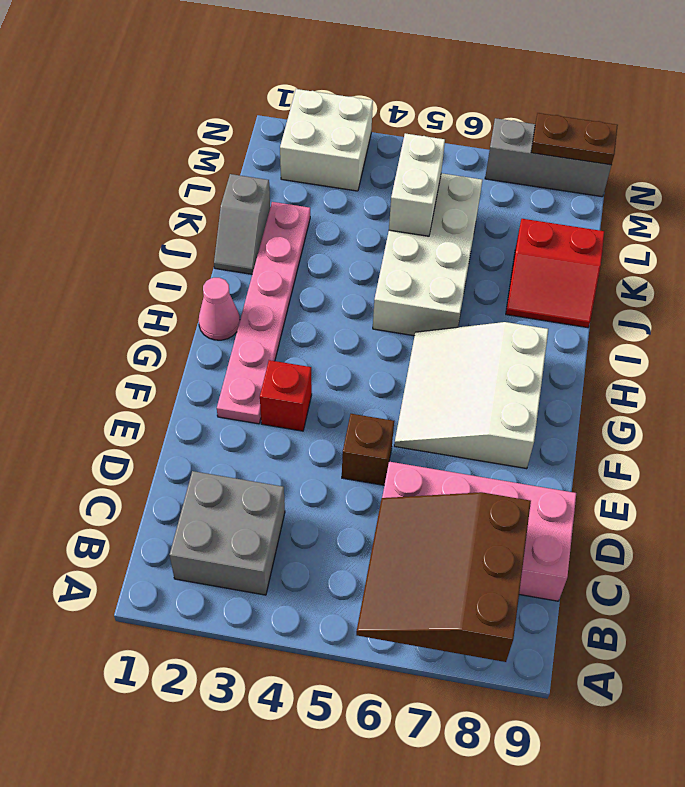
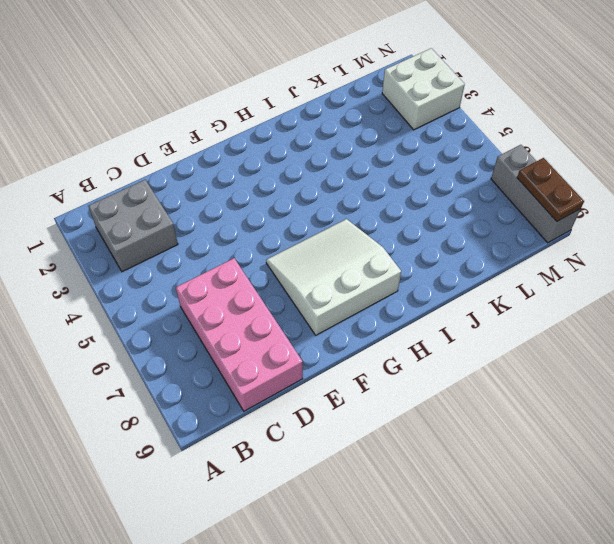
none -> brown 1x1 brick [342,414,394,485]
none -> pink 1x6 plate [217,202,310,424]
none -> red 1x1 brick [260,360,312,431]

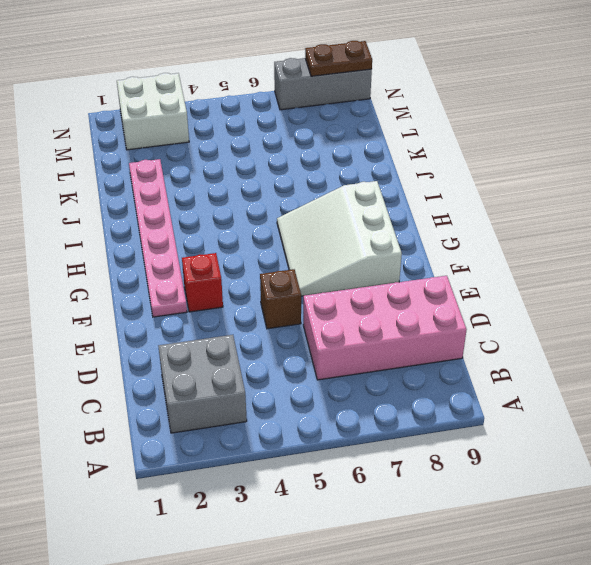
none -> pink 1x1 cone [199,278,240,340]
none -> white 2x4 brick [373,173,482,336]
none -> grey 1x2 slope [214,174,270,274]

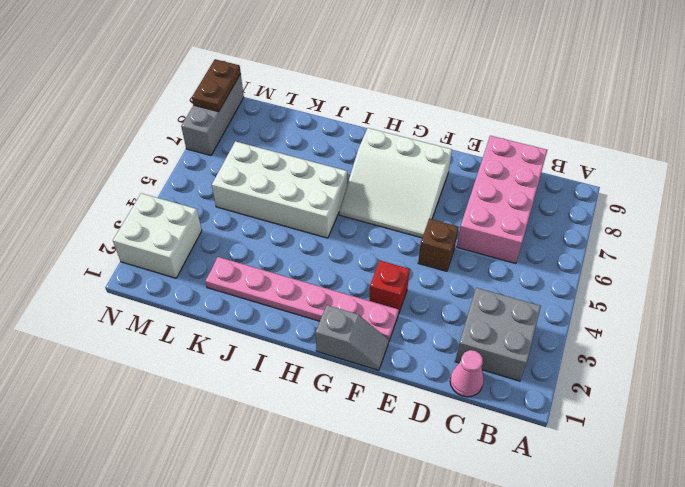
pink 1x1 cone [450,350,484,397] -> pink 1x1 cone moved to [199,278,240,340]
grey 1x2 slope [316,305,389,370] -> grey 1x2 slope moved to [214,174,270,274]
none -> red 2x2 slope [506,219,604,328]
none -> brown 3x3 slope [356,492,531,662]
none -> white 1x2 brick [389,133,445,236]

